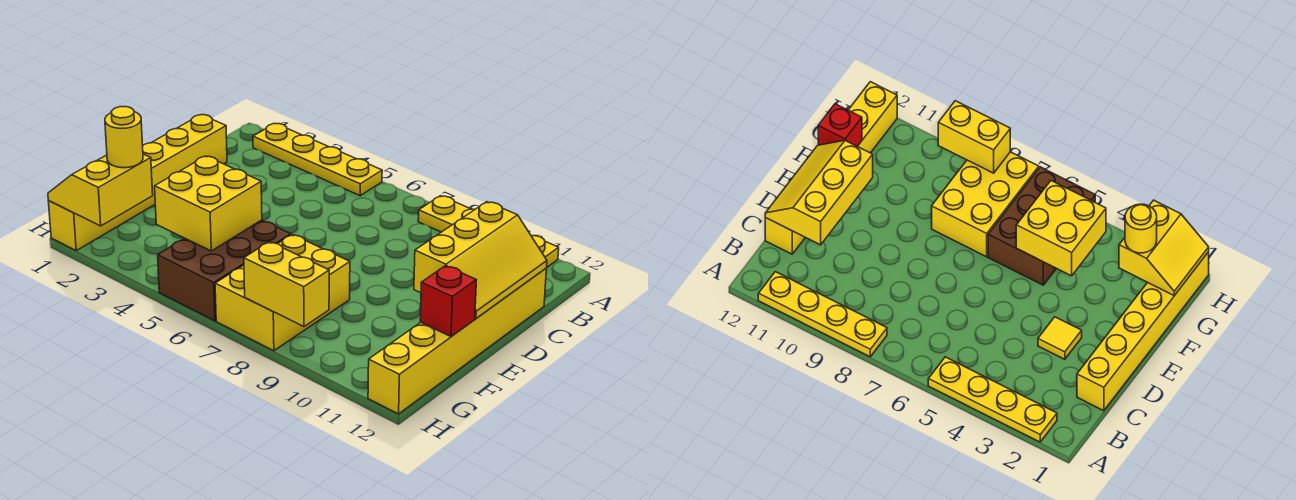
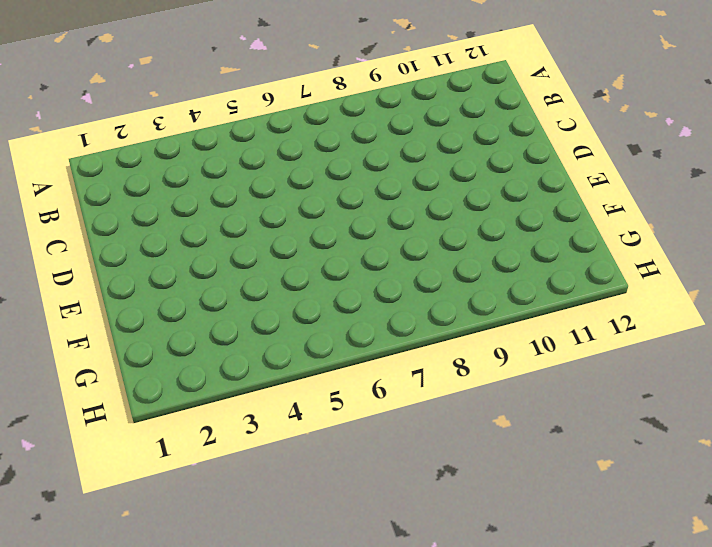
none -> yellow 1x4 plate [253,124,382,196]
none -> yellow 1x4 plate [418,196,559,267]
none -> yellow 1x6 brick [48,115,227,251]

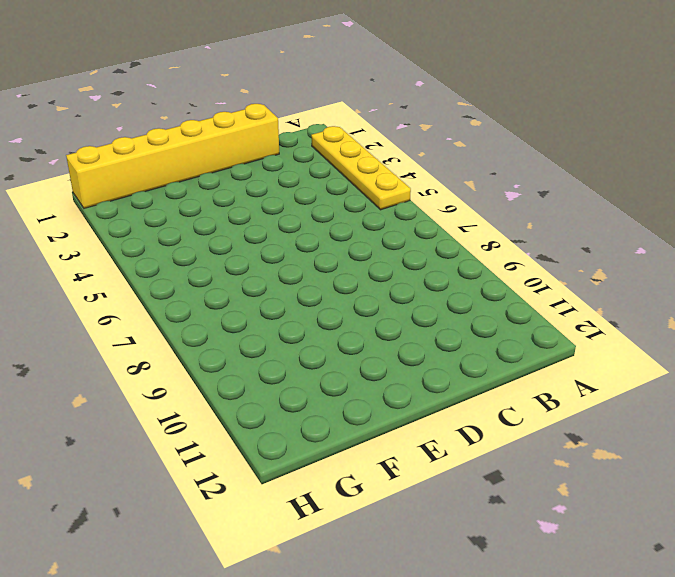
none -> yellow 1x4 plate [418,196,559,267]
none -> yellow 1x6 brick [368,268,546,414]
none -> yellow 1x1 tile [1038,317,1082,359]

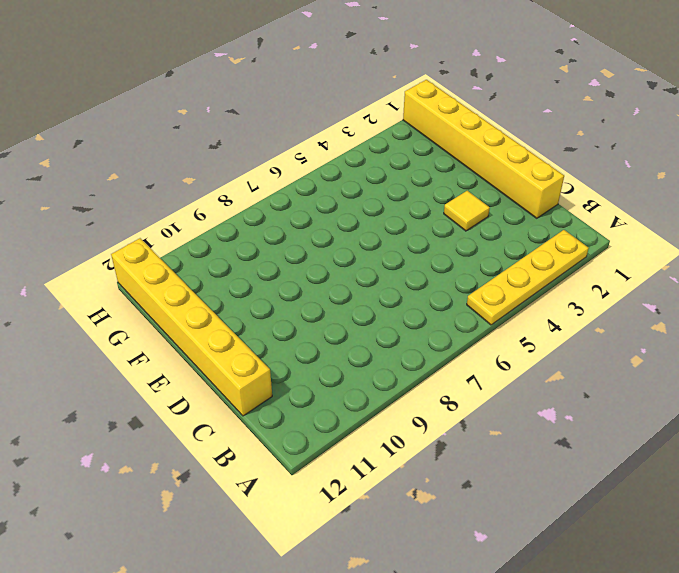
none -> yellow 1x4 plate [418,196,559,267]
none -> brown 2x3 brick [158,220,291,321]
none -> yellow 2x3 brick [215,235,350,351]

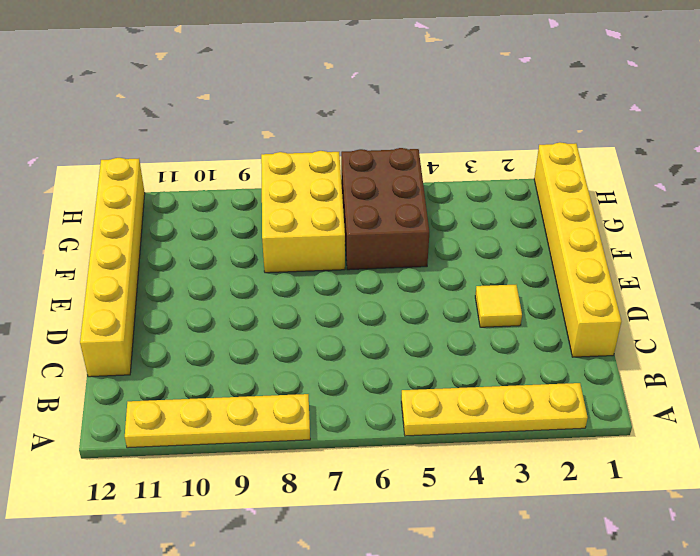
none -> yellow 2x3 slope [414,202,547,318]
none -> yellow 2x2 brick [155,156,262,251]
none -> red 1x1 brick [420,266,476,337]

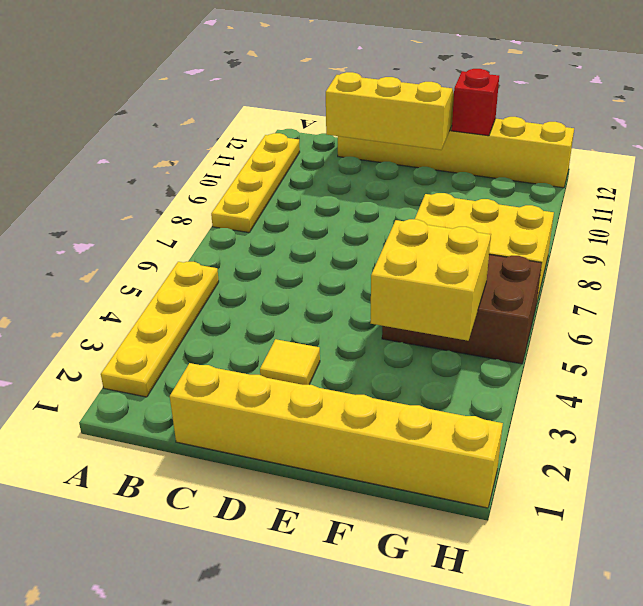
none -> yellow 2x2 slope [48,154,153,226]
none -> yellow 1x2 brick [244,242,329,327]
none -> yellow 1x1 round brick [105,106,143,168]

